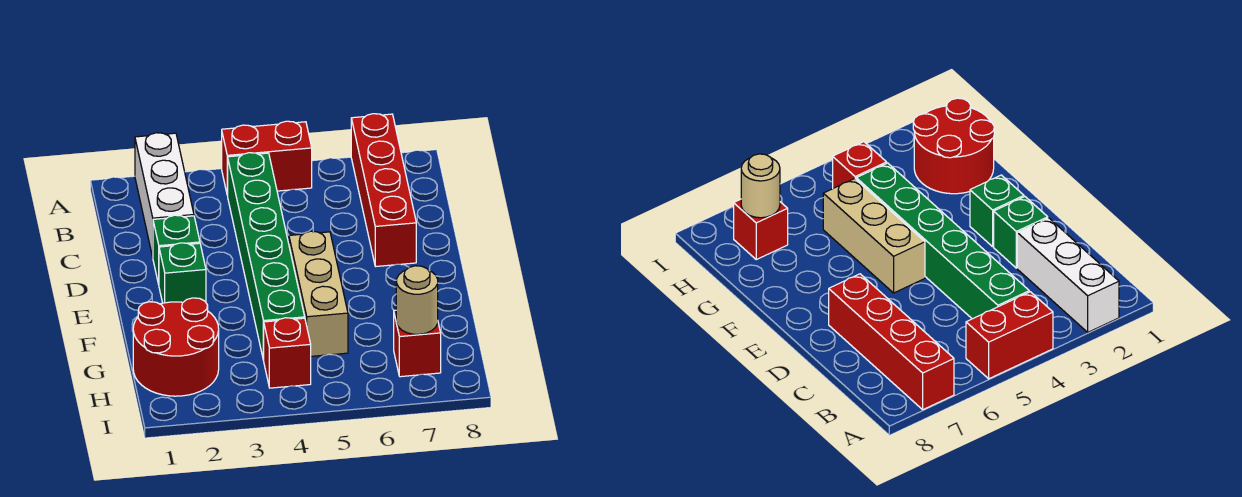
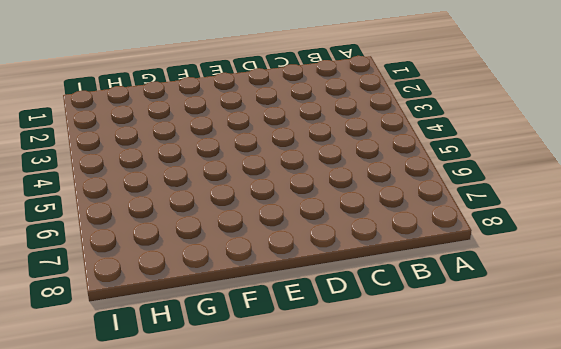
none -> white 1x3 brick [135,133,194,257]
none -> red 1x2 brick [222,121,312,195]

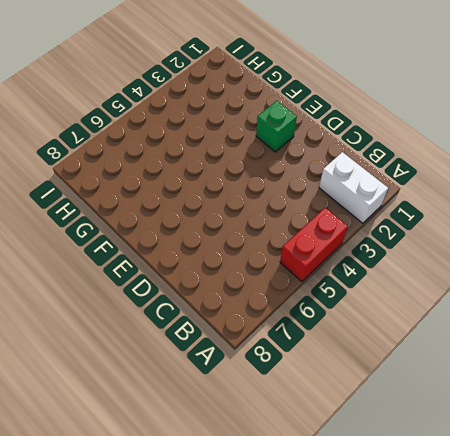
white 1x2 brick [319,152,388,223] -> white 1x3 brick [135,133,194,257]
none -> red 1x4 brick [351,114,416,267]
none -> green 1x6 brick [228,153,305,360]

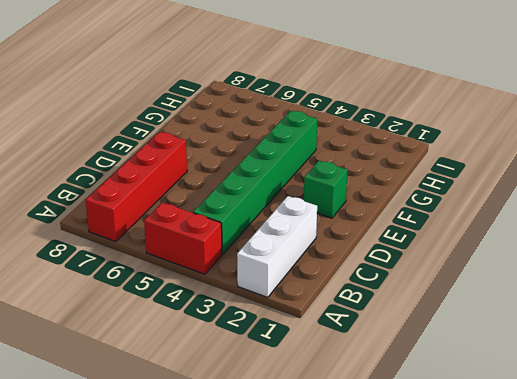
none -> green 1x1 brick [153,215,200,284]
none -> tan 1x3 brick [289,231,348,356]

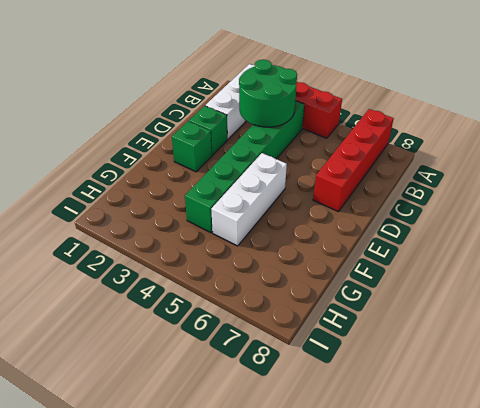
green 2x2 round brick [239,59,297,127] -> none
white 1x3 brick [211,153,287,246] -> tan 1x3 brick [289,231,348,356]
none -> red 2x2 round brick [133,298,219,396]
none -> red 1x1 brick [264,318,311,388]

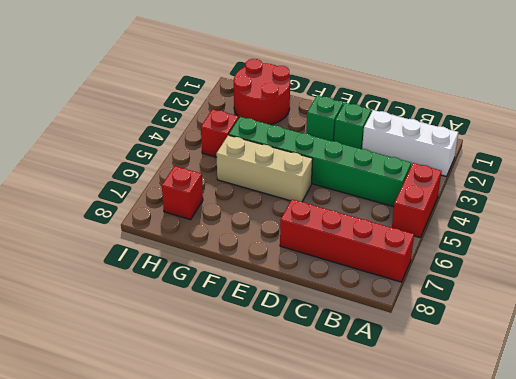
none -> tan 1x1 round brick [396,266,438,334]

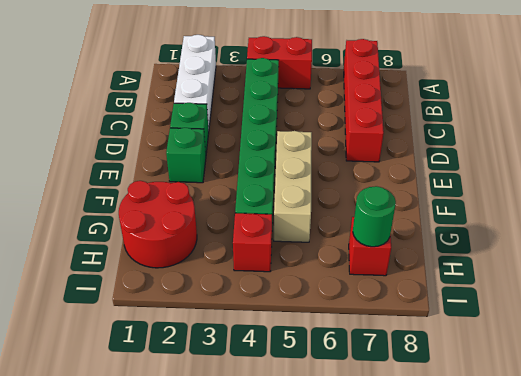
green 1x1 round brick [353,186,396,247] -> tan 1x1 round brick [396,266,438,334]

